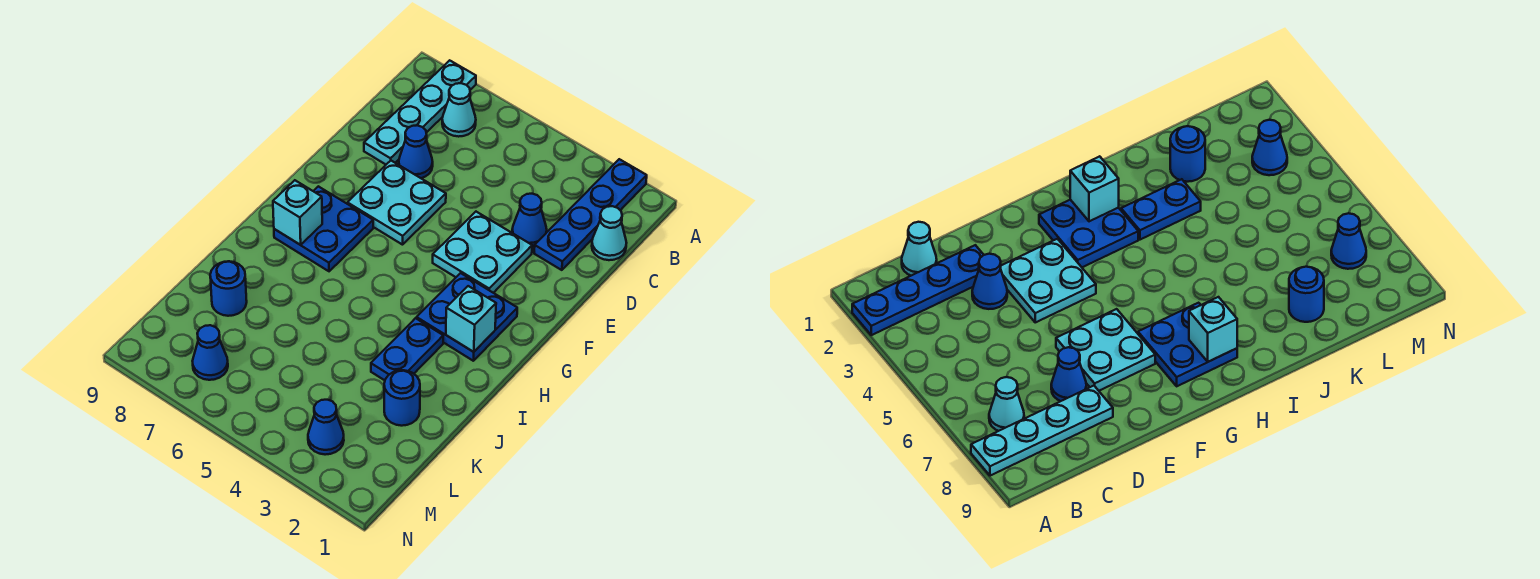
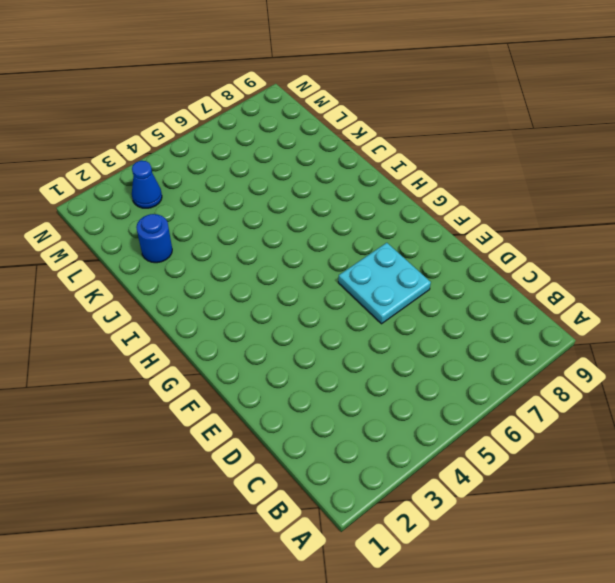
none -> blue 1x4 plate [534,159,647,270]
none -> cyan 1x4 plate [364,60,476,164]
none -> cyan 1x1 cone [442,83,476,137]

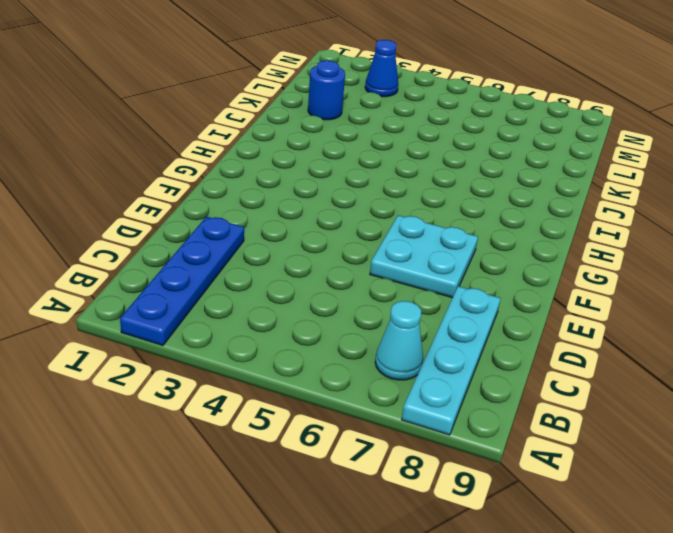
none -> cyan 1x1 cone [592,206,626,260]
none -> blue 1x1 cone [512,194,547,247]
none -> blue 1x1 cone [399,125,433,178]

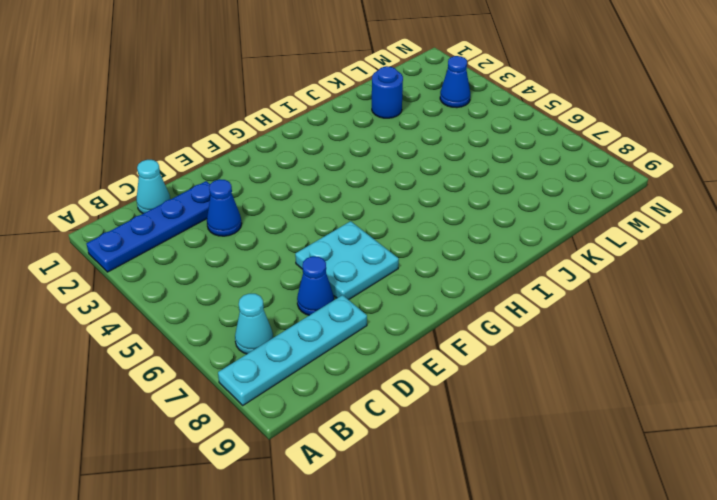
none -> cyan 2x2 plate [433,212,532,293]
none -> blue 2x2 plate [417,273,517,361]
none -> blue 2x2 plate [274,186,373,271]

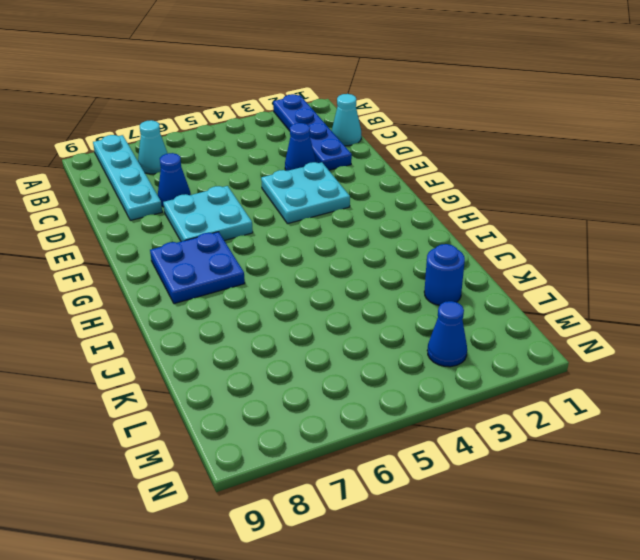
none -> blue 2x2 plate [417,273,517,361]
none -> blue 1x2 plate [371,318,443,380]
none -> blue 1x1 round brick [210,261,247,316]

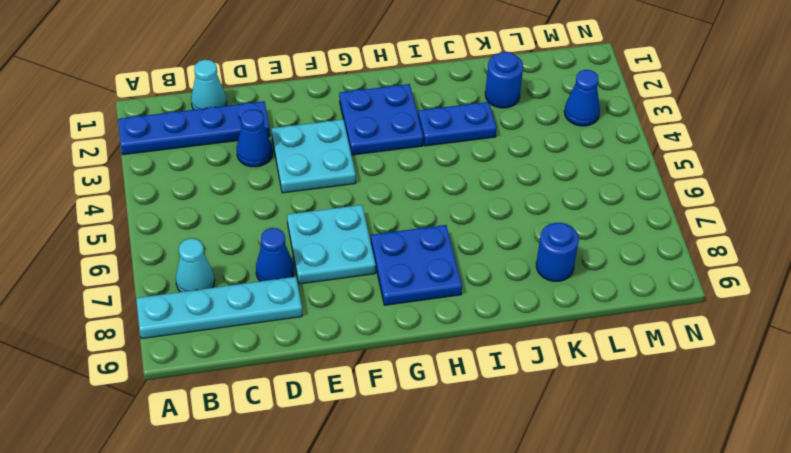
none -> blue 1x1 cone [193,325,228,380]
none -> cyan 1x1 brick [446,286,496,352]
none -> cyan 1x1 brick [273,180,322,245]

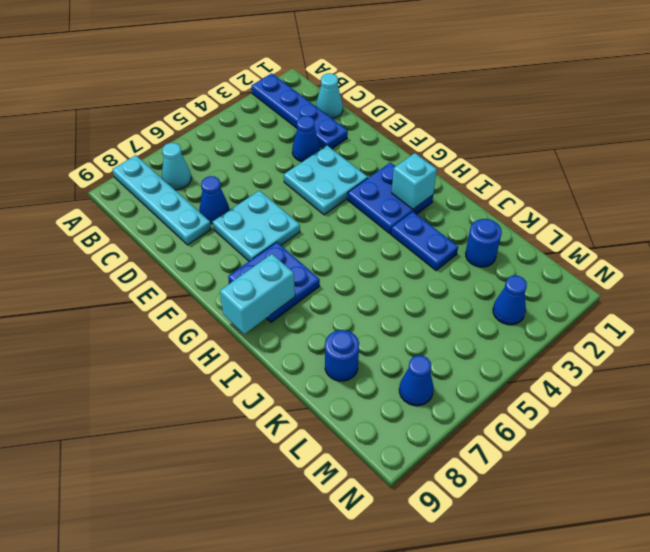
cyan 1x2 brick [220,254,295,334] -> cyan 1x1 brick [273,180,322,245]

